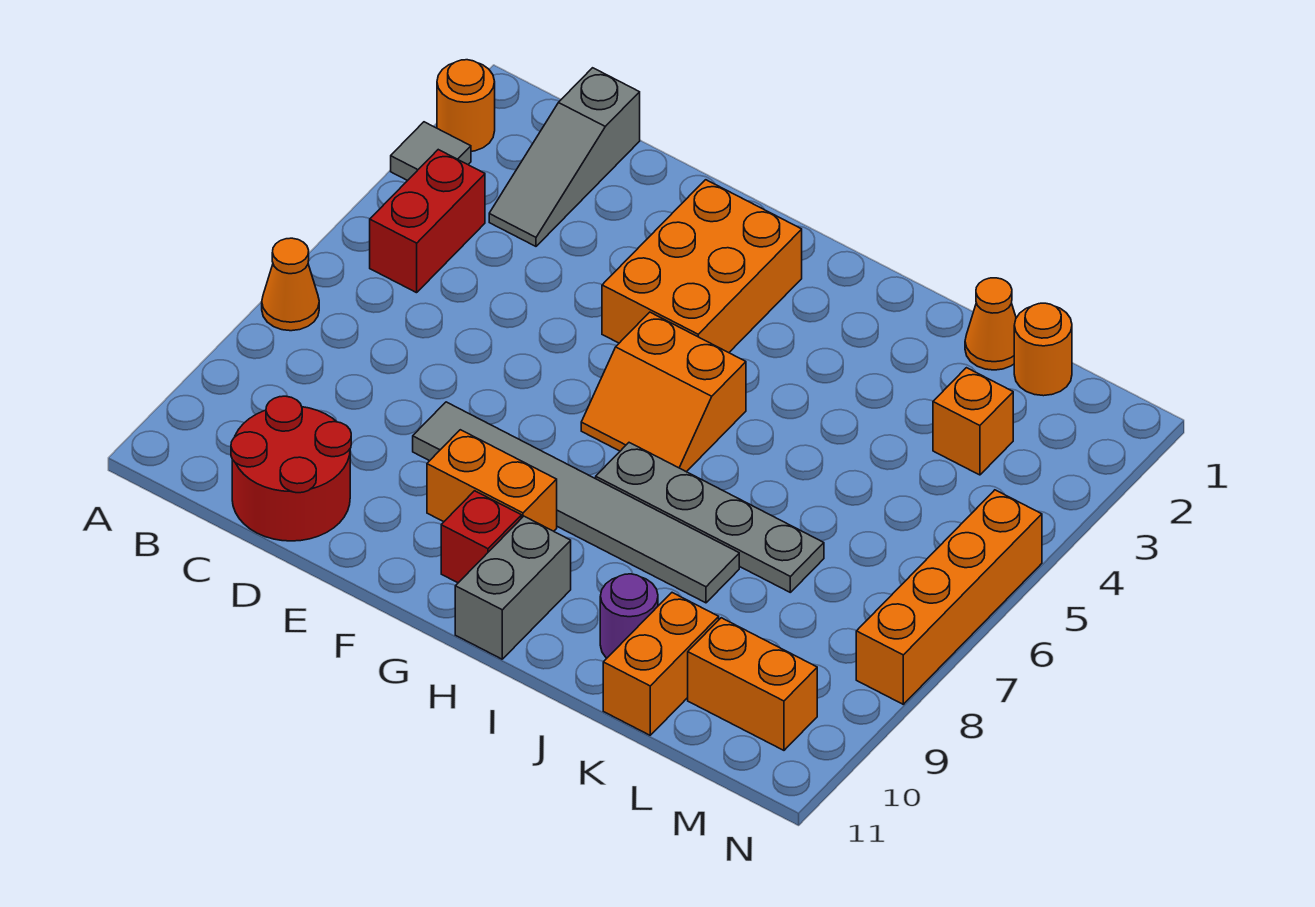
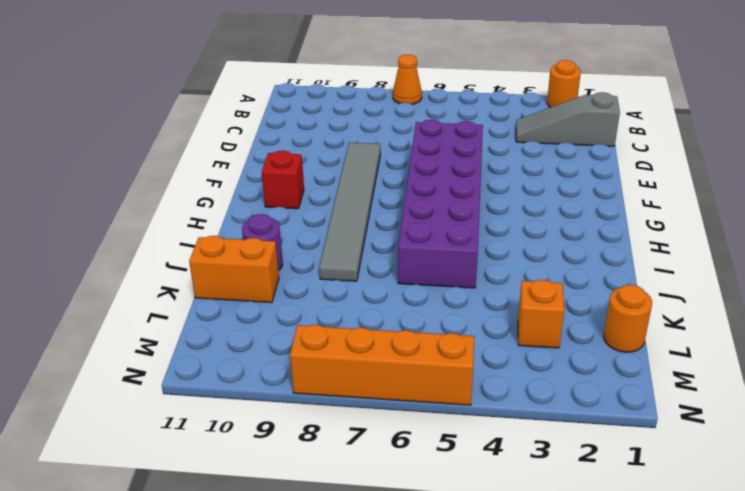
purple 2x6 brick [398,120,483,288] -> orange 2x2 slope [581,312,746,472]
none -> grey 1x1 tile [391,122,471,181]
none -> red 1x2 brick [370,150,485,293]
none -> red 2x2 round brick [231,396,351,541]

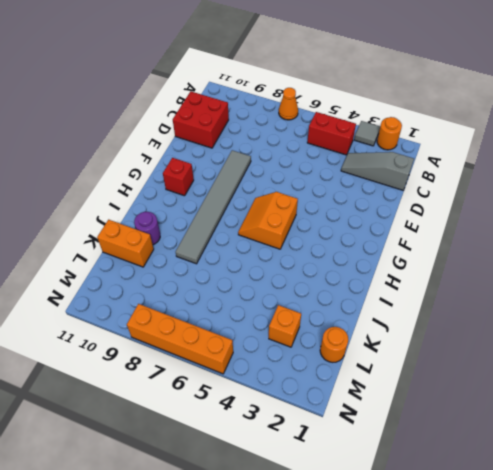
red 2x2 brick [173,92,229,148] -> red 2x2 round brick [231,396,351,541]
none -> orange 2x3 brick [602,180,802,353]
none -> orange 1x2 brick [427,430,557,531]
none -> grey 1x4 plate [596,443,824,592]

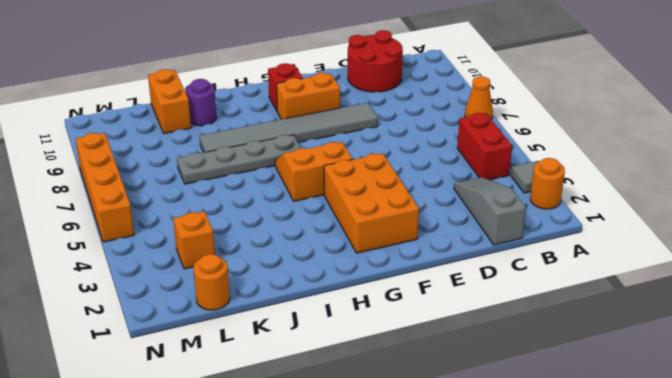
none -> grey 1x2 brick [455,516,571,659]
none -> orange 1x1 cone [965,278,1016,370]
none -> orange 1x2 brick [688,618,817,750]

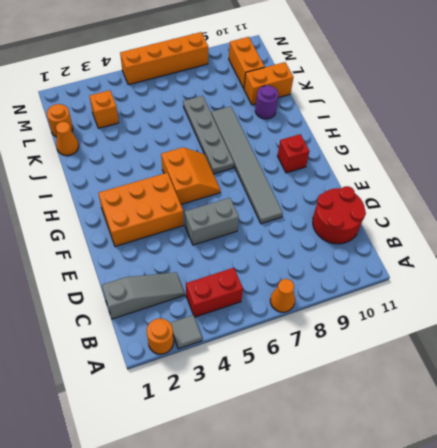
grey 1x2 brick [185,198,239,245] -> grey 1x2 brick moved to [455,516,571,659]
none -> orange 1x2 brick [427,430,557,531]

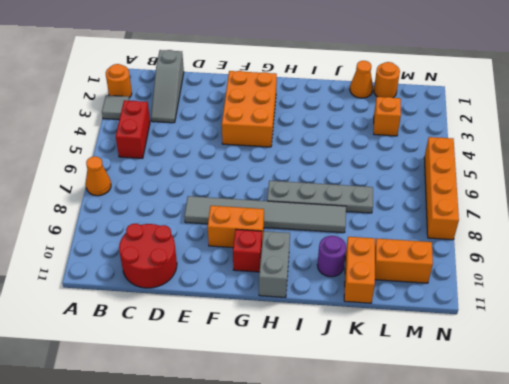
none -> orange 2x2 slope [581,312,746,472]

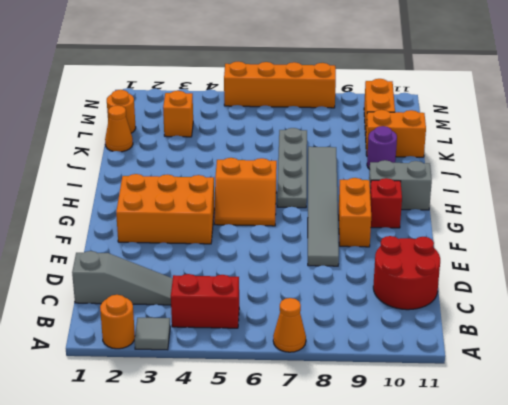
orange 2x2 slope [214,158,277,226] -> orange 2x2 slope turned to [581,312,746,472]

